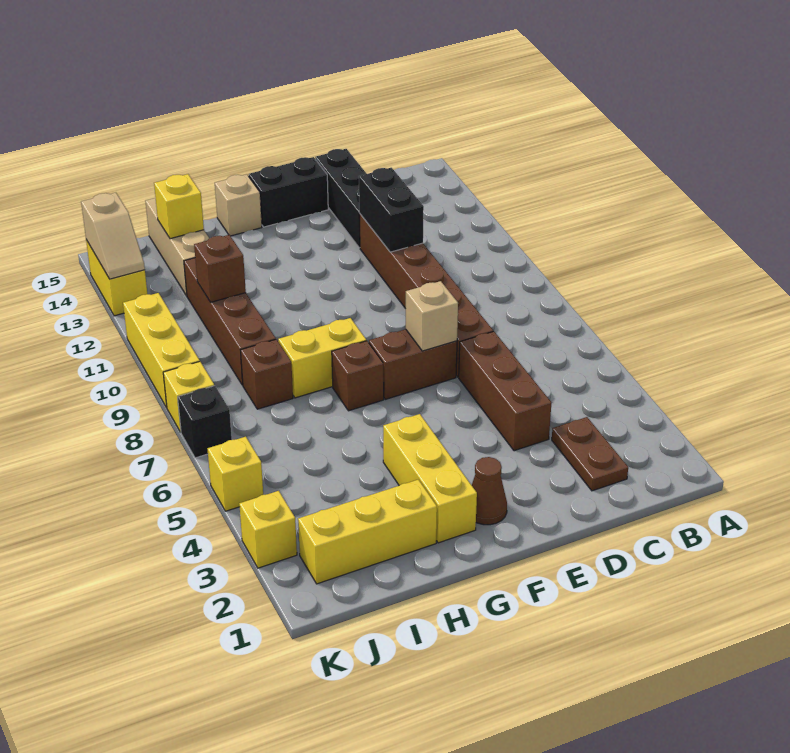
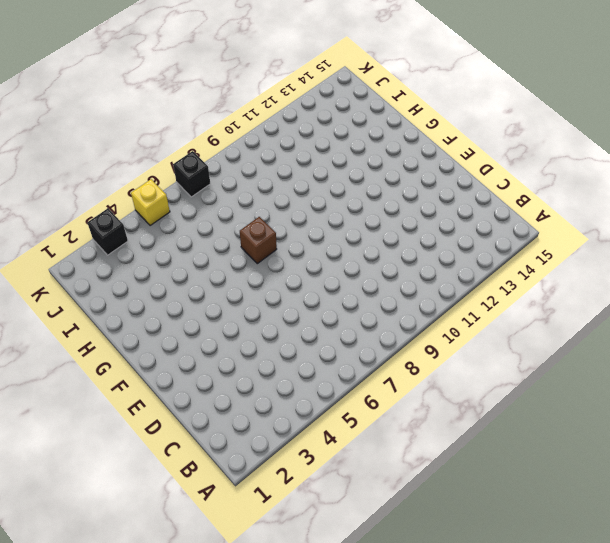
black 1x1 brick [87,208,128,255] -> yellow 1x1 brick [239,491,297,568]
none -> brown 1x2 plate [552,417,628,491]
none -> brown 1x3 brick [459,331,551,451]
none -> brown 1x6 brick [359,214,493,377]

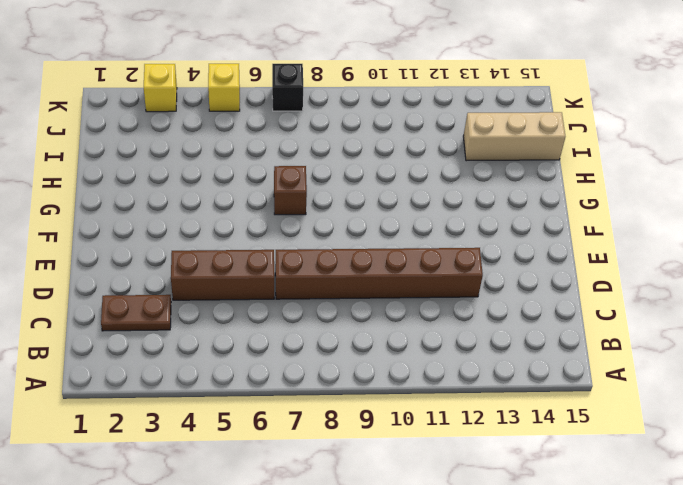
none -> black 1x3 brick [315,149,367,248]
none -> brown 1x2 brick [369,329,457,399]
none -> black 1x2 brick [249,157,328,227]

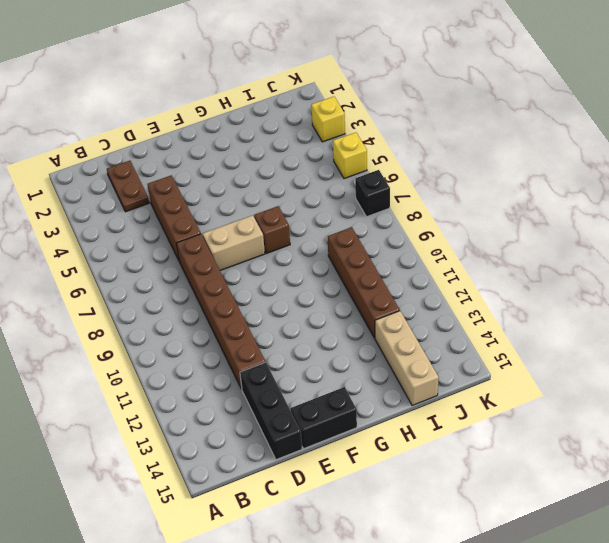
tan 1x2 brick [203,215,265,270] -> brown 1x2 brick [369,329,457,399]
none -> brown 1x1 cone [472,457,507,525]
none -> yellow 1x3 brick [383,414,477,543]
none -> yellow 1x2 brick [278,318,366,398]

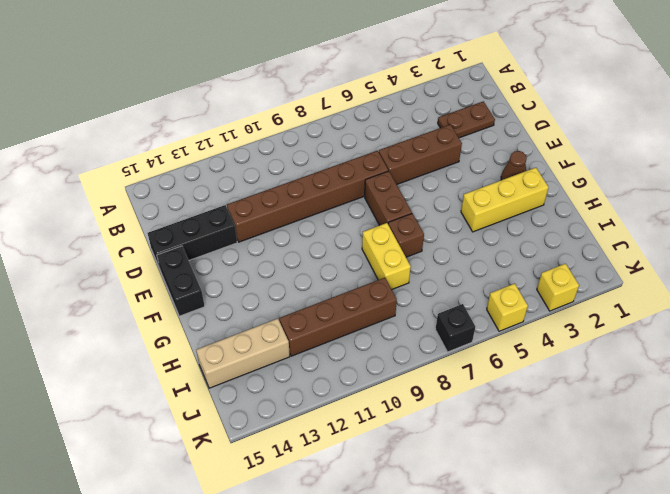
none -> tan 1x1 brick [215,174,262,236]
none -> yellow 1x3 brick [298,480,437,584]
none -> brown 1x1 brick [241,339,293,409]

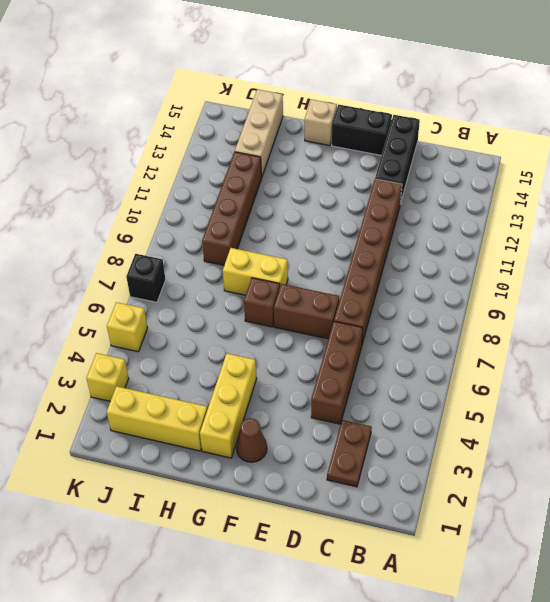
none -> brown 1x1 brick [241,339,293,409]
none -> yellow 1x1 brick [163,362,214,432]
none -> yellow 1x3 brick [123,293,200,408]

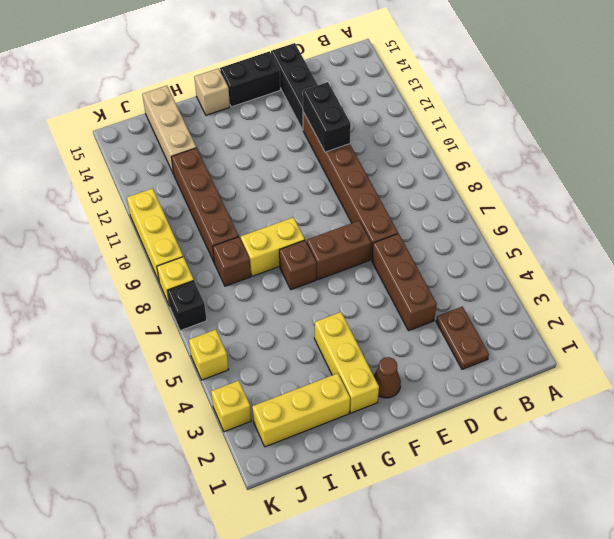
none -> yellow 1x2 brick [86,240,147,316]
none -> tan 1x1 brick [406,281,458,351]
none -> brown 1x1 brick [194,235,246,302]

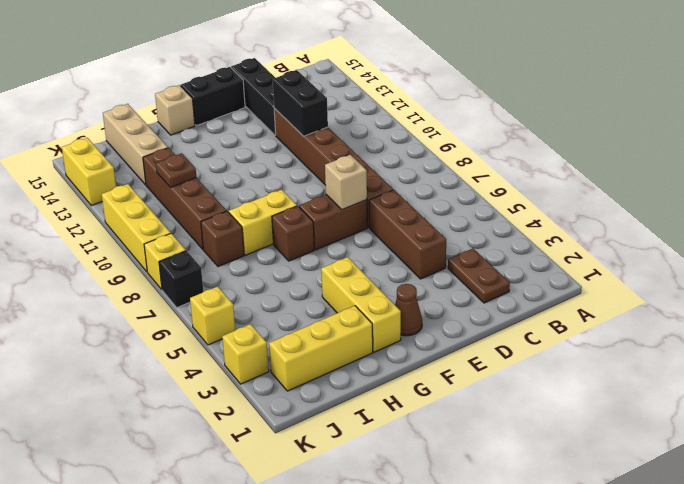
brown 1x1 plate [156,153,197,188] -> brown 1x1 brick [194,235,246,302]
none -> yellow 1x1 brick [154,174,204,239]
none -> tan 1x2 slope [81,193,145,279]

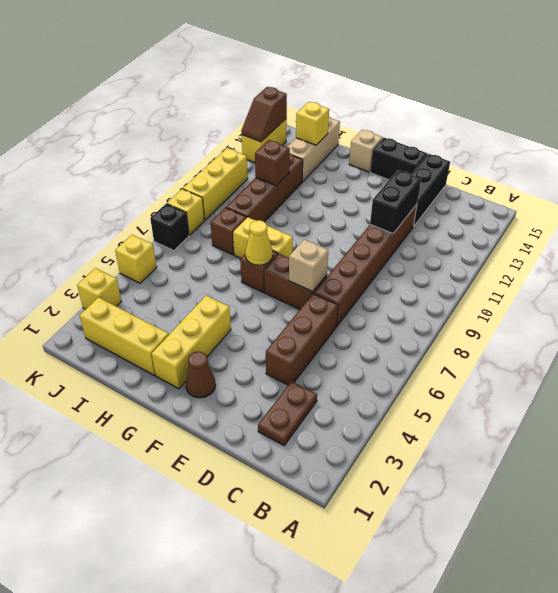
yellow 1x1 cone [245,220,273,265] -> none
brown 1x2 slope [241,87,287,142] -> tan 1x2 slope [81,193,145,279]

